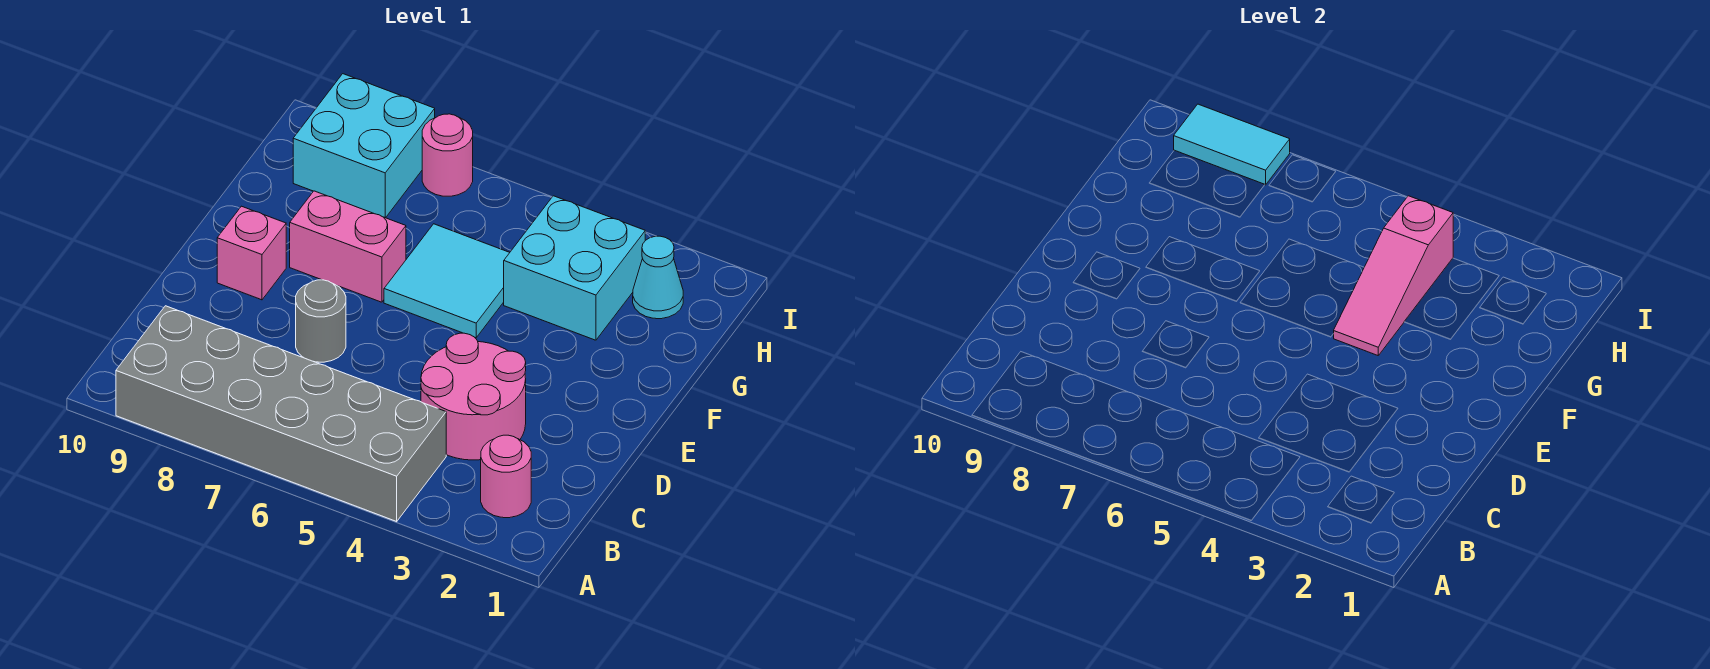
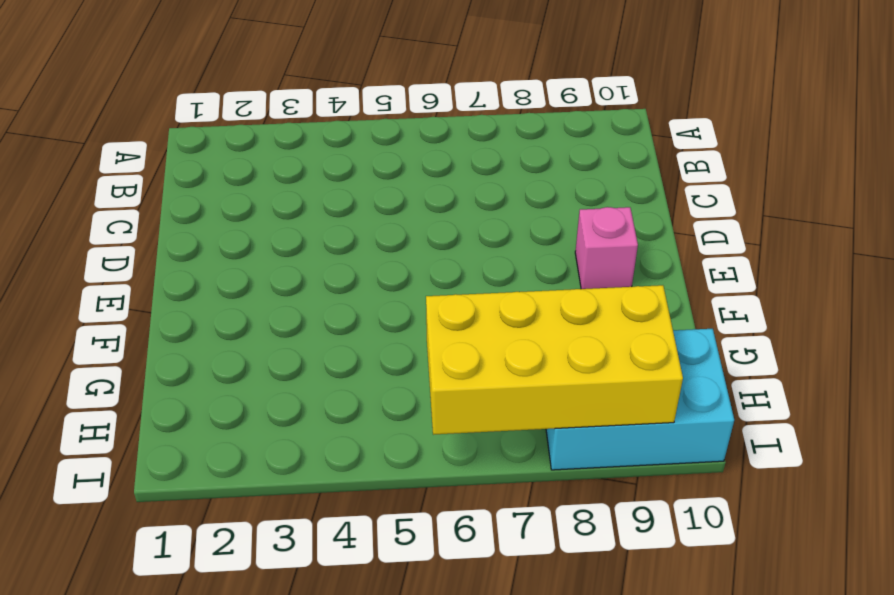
yellow 2x4 brick [426,285,683,435] -> cyan 1x2 tile [1174,104,1290,185]
cyan 2x3 brick [546,329,734,470] -> cyan 2x2 brick [293,74,435,218]
none -> grey 2x6 brick [116,306,446,521]
none -> pink 1x1 round brick [481,435,531,518]
none -> pink 2x2 round brick [421,333,526,460]

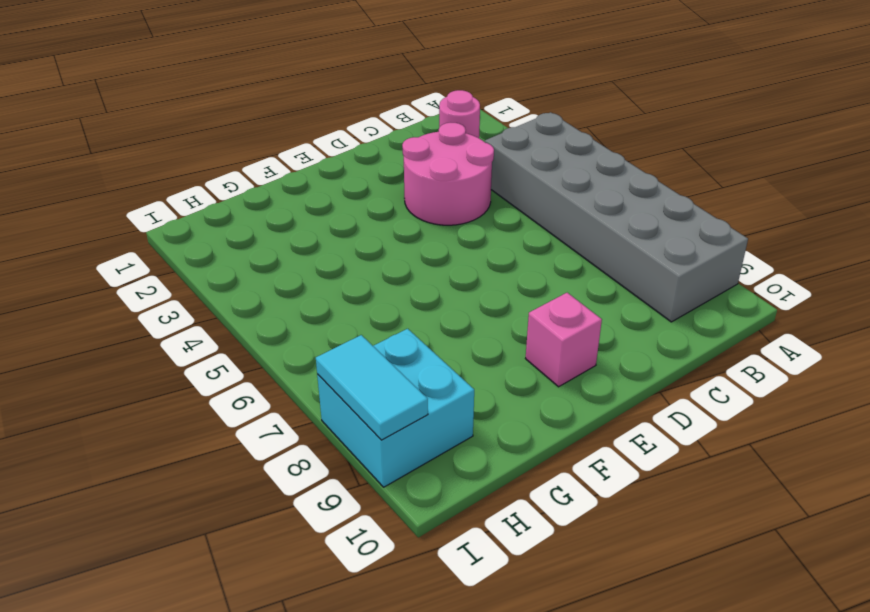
none -> grey 1x1 round brick [296,280,346,362]
none -> cyan 2x2 tile [384,224,510,338]
none -> pink 1x2 brick [290,191,406,302]

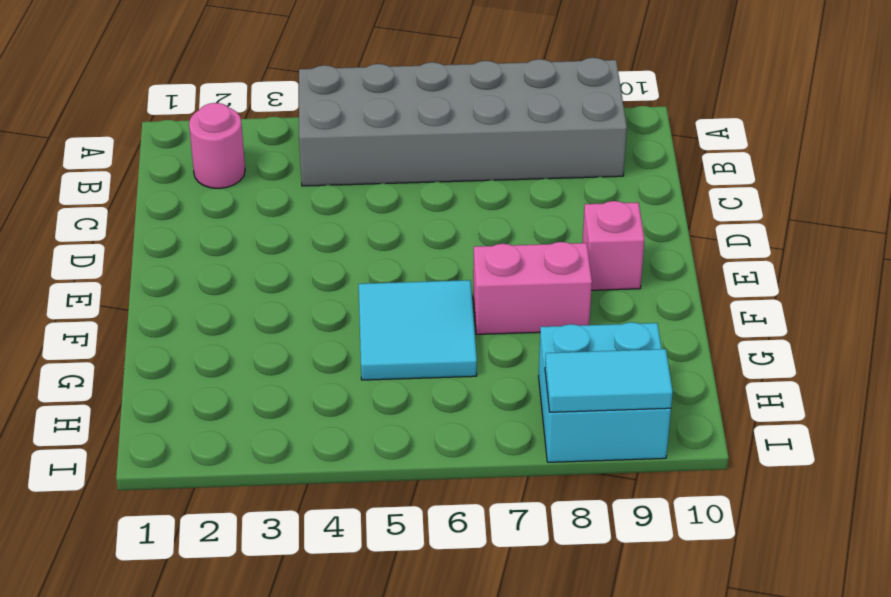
none -> pink 2x2 round brick [421,333,526,460]
none -> grey 1x1 round brick [296,280,346,362]
none -> cyan 2x2 brick [504,196,645,340]

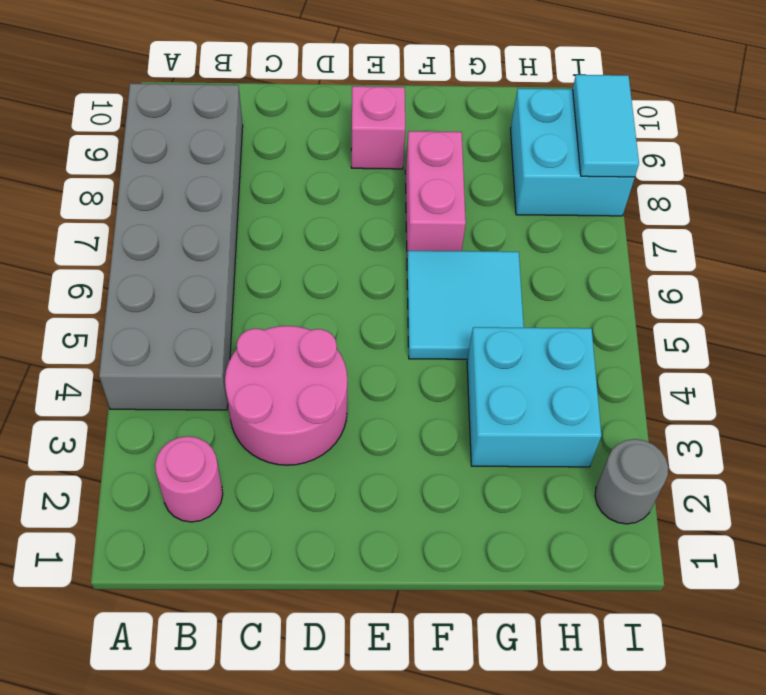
grey 1x1 round brick [595,439,668,524] -> grey 1x1 round brick moved to [296,280,346,362]
none -> cyan 1x1 cone [633,236,683,319]
none -> pink 1x1 round brick [422,114,473,196]
none -> pink 1x3 slope [1334,196,1453,355]

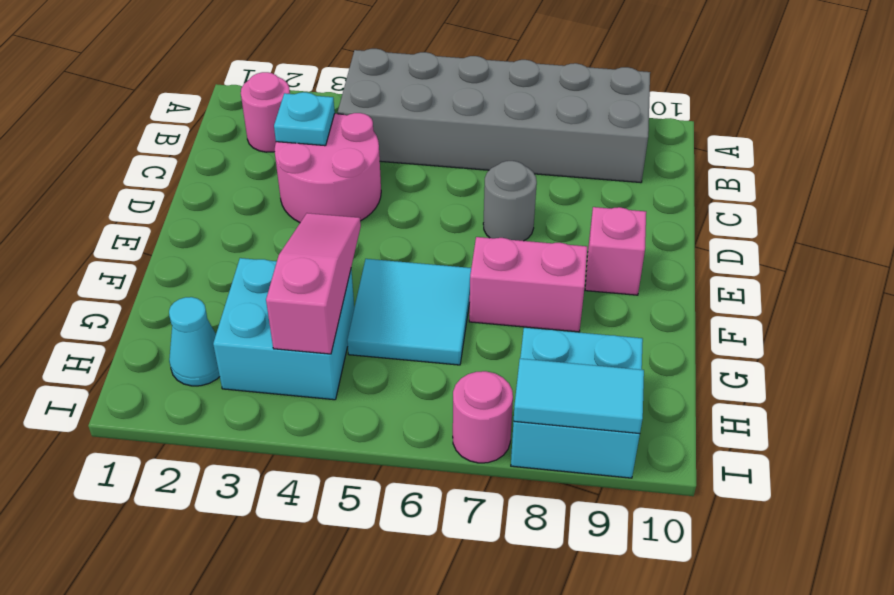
cyan 1x1 plate [274,92,335,146] -> none

